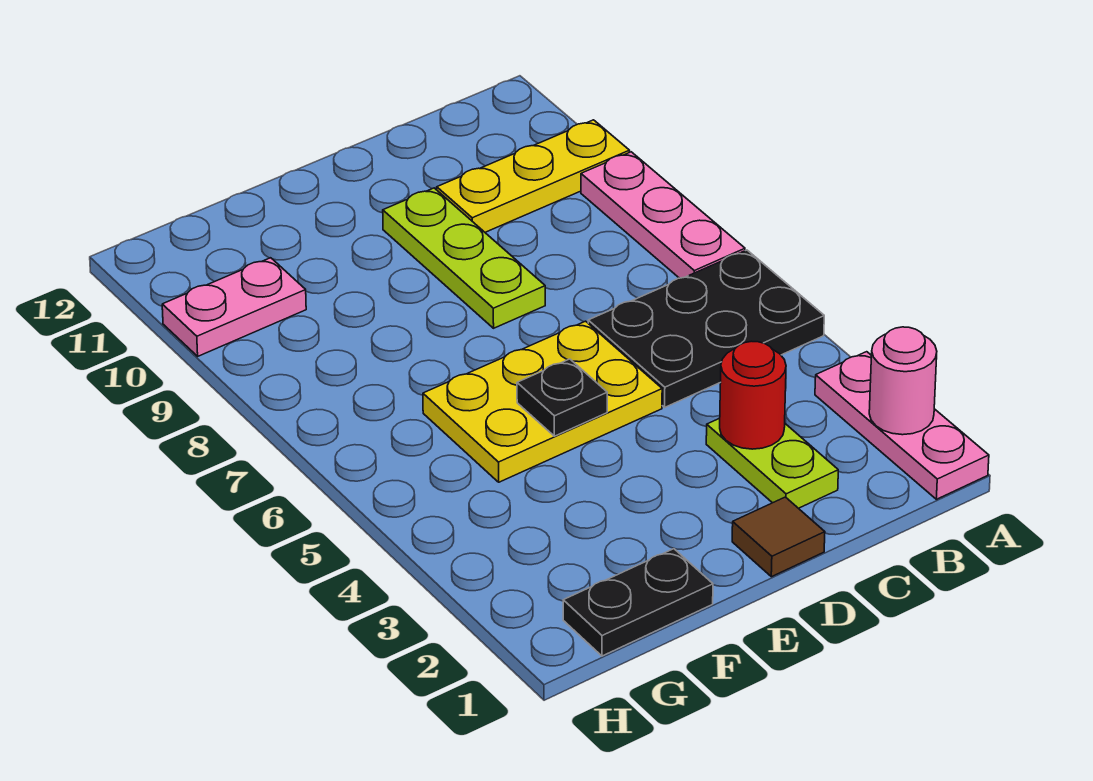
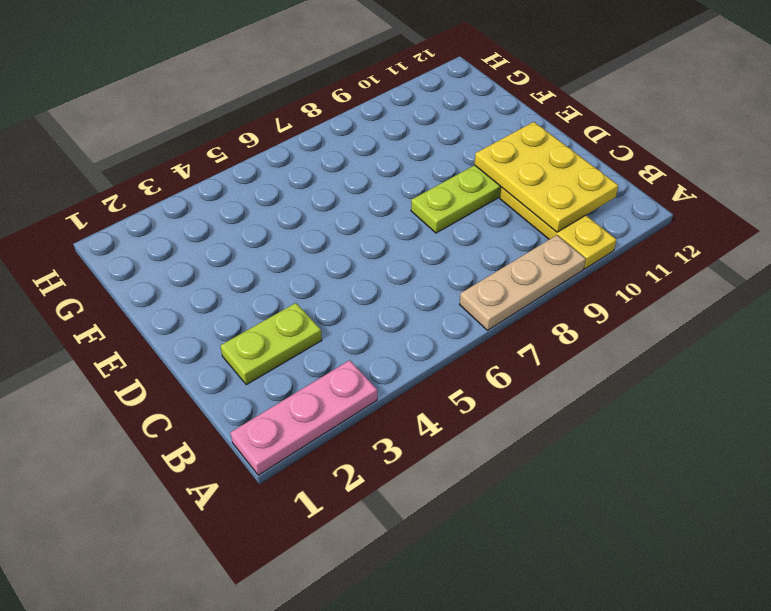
tan 1x3 plate [459,235,586,330] -> pink 1x3 plate [581,152,745,278]
yellow 2x3 plate [474,122,618,232] -> yellow 2x3 plate moved to [423,321,662,482]
none -> black 2x3 plate [588,250,824,407]
none -> brown 1x1 tile [732,497,825,577]
none -> black 1x2 plate [563,549,713,656]

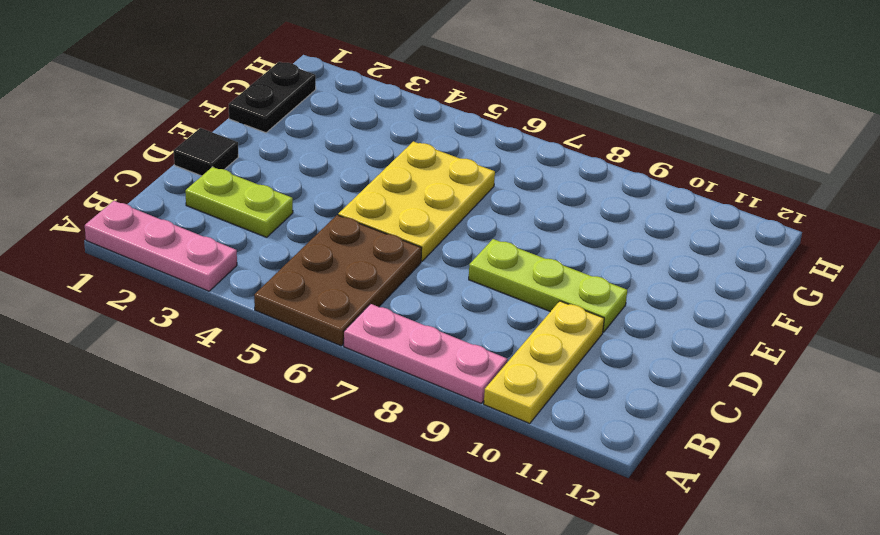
brown 2x3 plate [254,215,422,346] -> black 2x3 plate [588,250,824,407]
black 1x1 tile [174,128,238,176] -> brown 1x1 tile [732,497,825,577]
none -> pink 1x2 plate [162,258,306,356]
none -> pink 1x1 round brick [869,327,937,435]
none -> red 1x1 round brick [720,341,786,449]

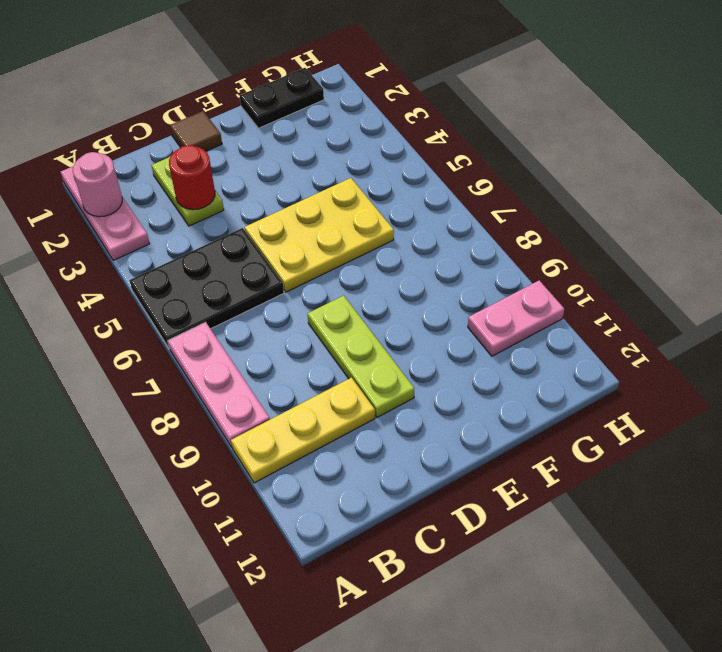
none -> black 1x1 plate [517,359,607,436]

